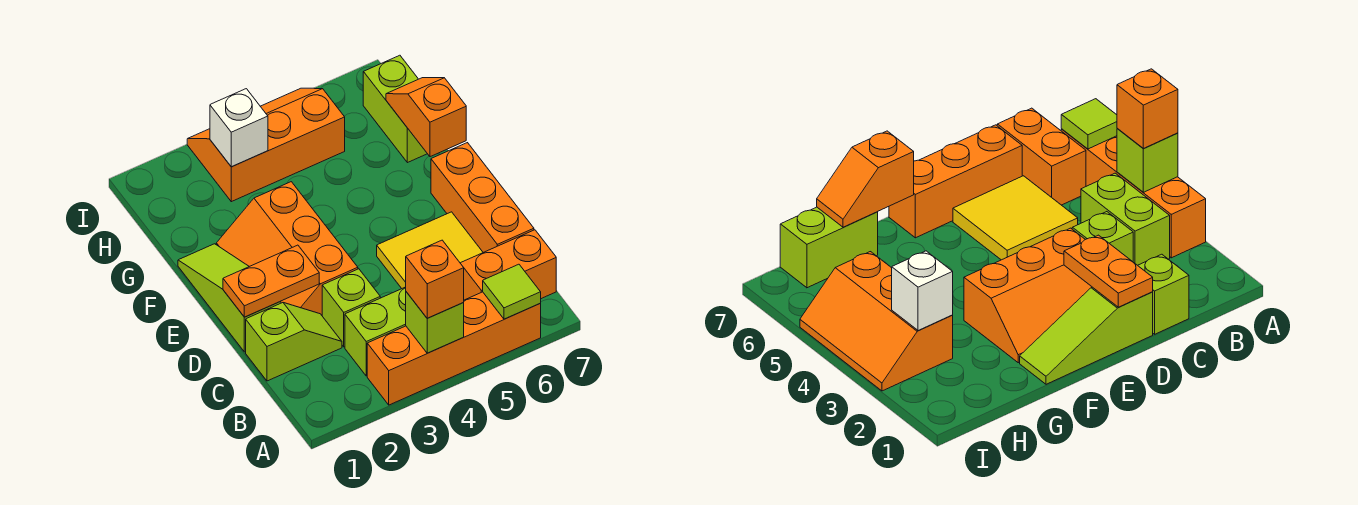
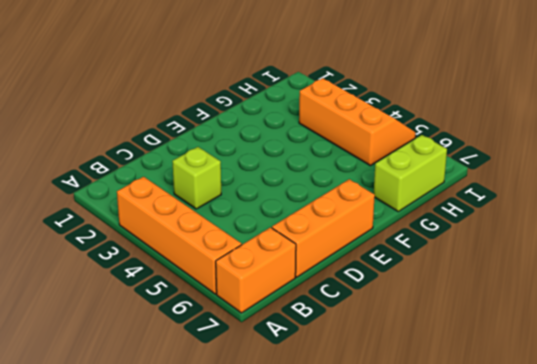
orange 1x2 brick [216,227,296,313] -> orange 1x2 brick turned to [460,230,556,300]
none -> lime 1x2 brick [345,287,406,376]
none -> lime 1x2 slope [246,303,342,381]
none -> yellow 2x2 tile [377,212,483,288]

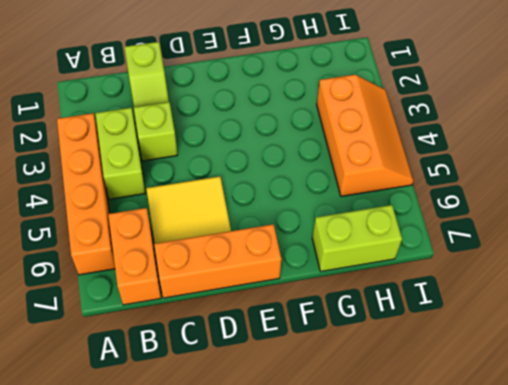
none -> lime 1x3 slope [178,244,281,352]
none -> orange 2x3 slope [216,182,358,315]
none -> lime 1x1 brick [406,292,464,353]

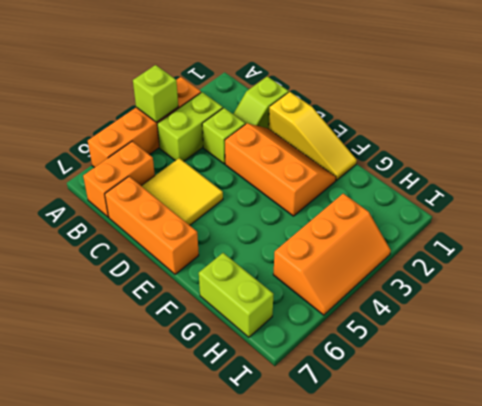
yellow 1x3 slope [269,92,357,180] -> lime 1x3 slope [178,244,281,352]
none -> lime 1x1 tile [483,264,541,319]
none -> orange 1x2 plate [223,245,319,317]
none -> orange 1x2 slope [386,78,466,157]

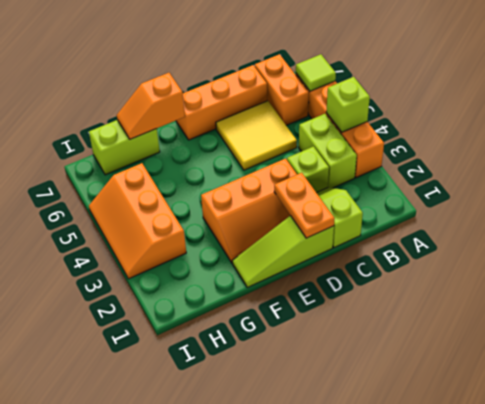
none -> white 1x1 brick [210,89,268,167]
none -> orange 1x1 brick [406,240,464,318]

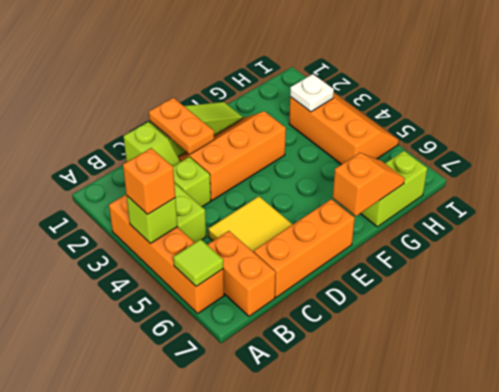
white 1x1 plate [290,74,334,112] -> white 1x1 brick [210,89,268,167]

